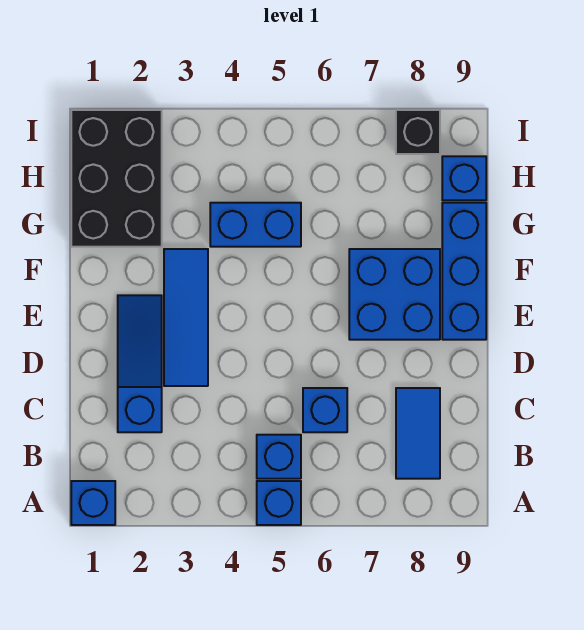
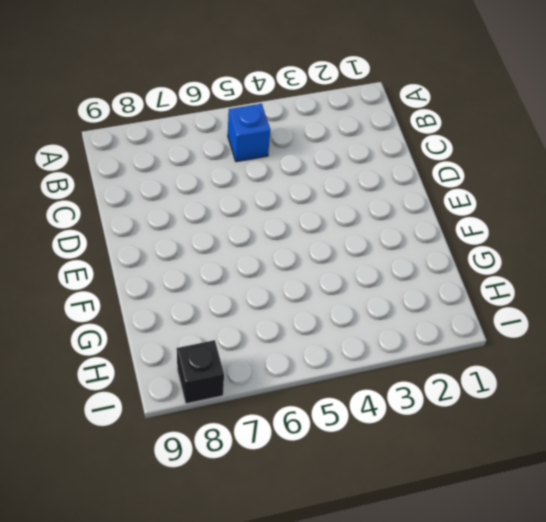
none -> blue 1x1 brick [71,481,115,525]
none -> blue 1x1 brick [257,481,301,525]
none -> blue 1x2 tile [396,388,440,479]

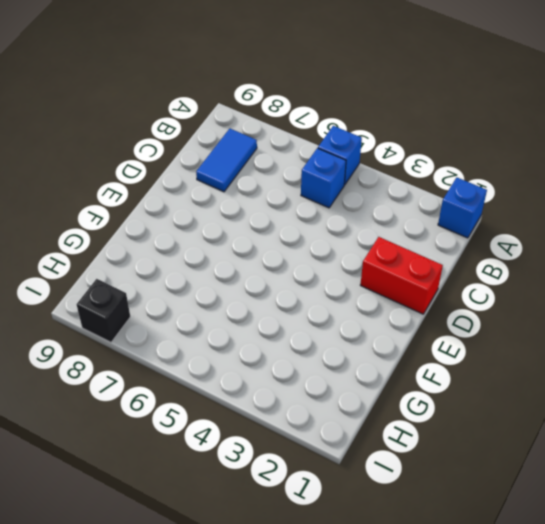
red 1x2 brick [361,237,443,314] -> blue 1x3 slope [118,295,162,432]
none -> blue 1x1 brick [303,388,347,432]
none -> blue 1x3 tile [164,249,208,386]
none -> blue 2x2 brick [349,249,440,340]

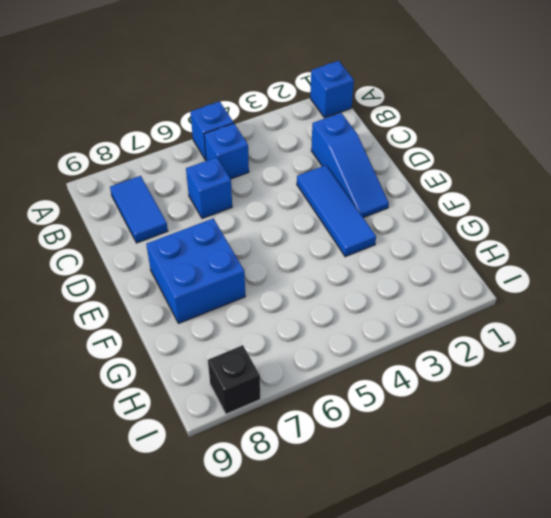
none -> blue 1x3 brick [442,203,486,340]
none -> black 2x3 brick [71,110,162,247]
none -> blue 1x2 brick [210,203,301,247]

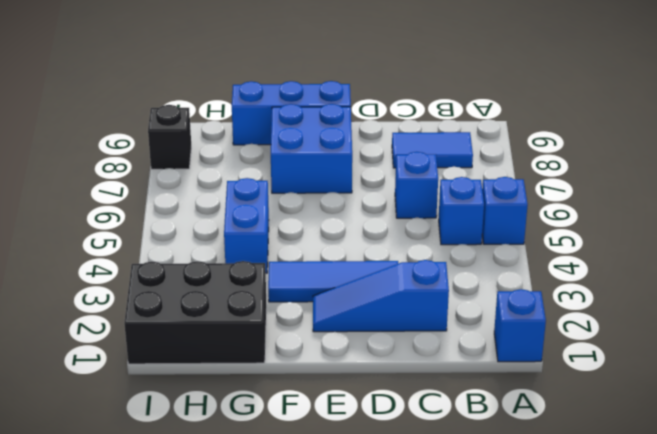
none -> blue 1x1 brick [442,156,486,200]

